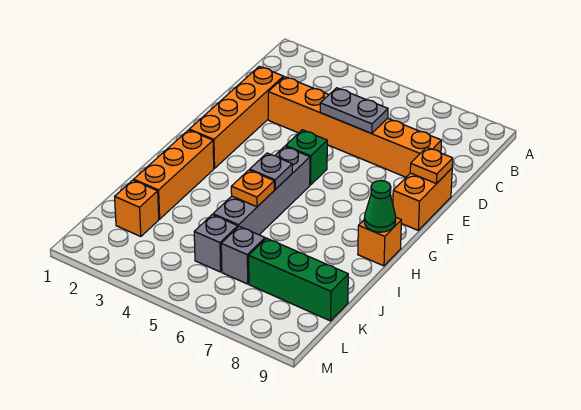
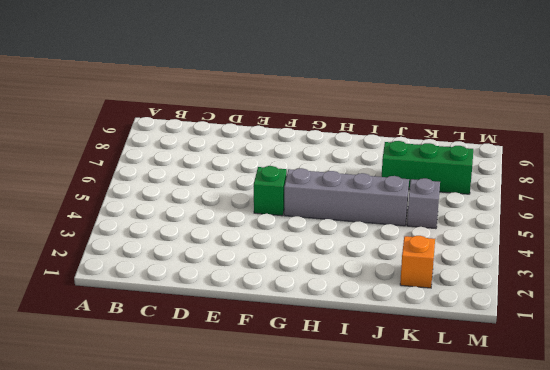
green 1x3 brick [382,141,473,194] -> green 1x3 brick turned to [249,238,348,321]
none -> orange 1x4 brick [189,66,283,168]
none -> orange 1x6 brick [268,77,442,177]
none -> orange 1x2 brick [393,168,452,230]

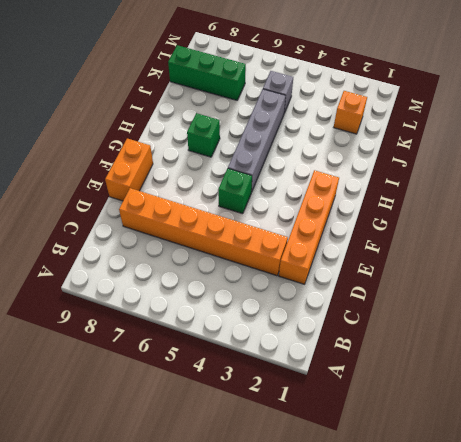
green 1x1 brick [187,113,220,157] -> none
none -> orange 1x3 brick [134,130,214,219]
none -> orange 1x1 brick [358,218,401,266]
none -> grey 1x1 brick [221,226,265,284]

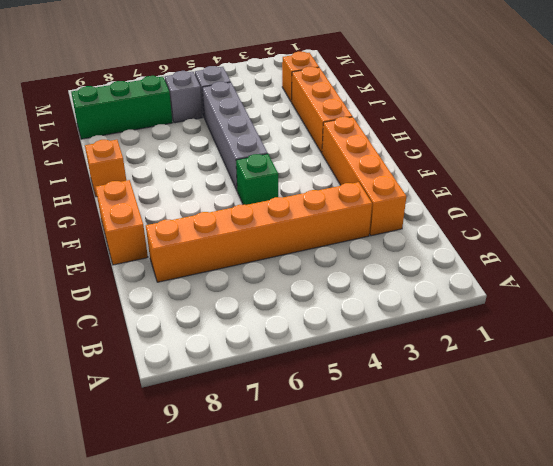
none -> grey 1x2 plate [320,88,388,134]
none -> orange 1x1 plate [410,147,453,184]
none -> grey 1x1 plate [250,153,292,189]

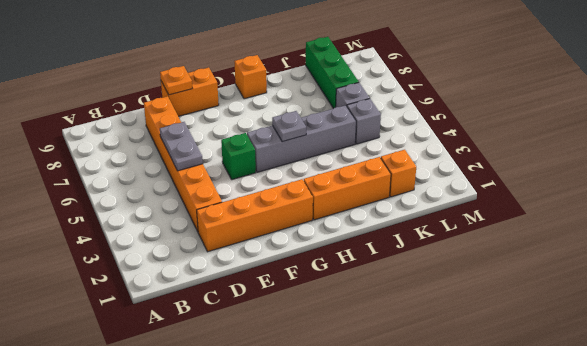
none -> green 1x1 cone [364,181,396,232]
none -> orange 1x1 plate [231,170,274,207]

